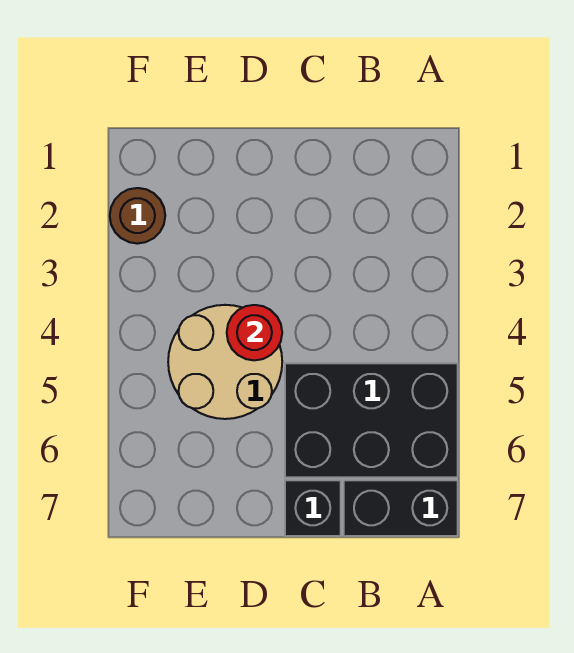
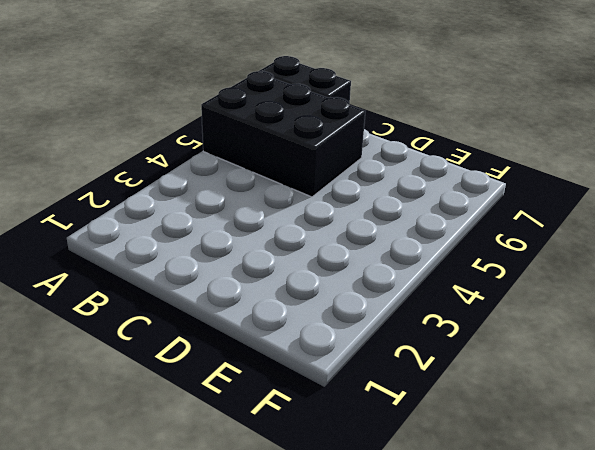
none -> black 1x1 brick [285,480,341,536]
none -> tan 2x2 round brick [168,305,282,419]

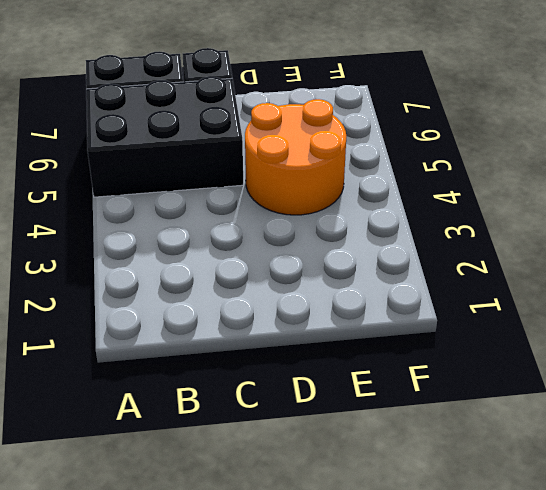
orange 2x2 round brick [245,99,346,215] -> tan 2x2 round brick [168,305,282,419]
none -> brown 1x1 round brick [110,188,165,244]
none -> red 1x1 round brick [227,305,282,360]

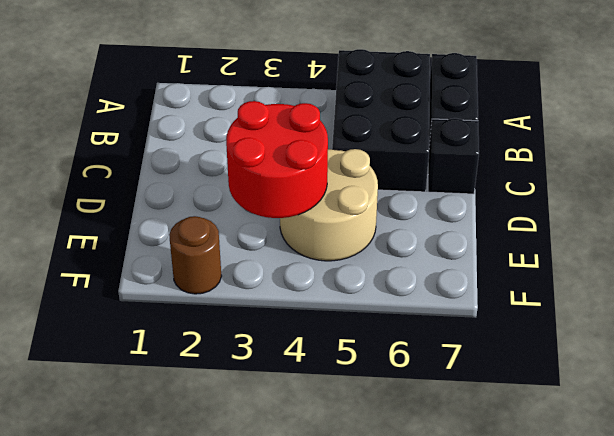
red 2x2 round brick [226,101,328,218] -> red 1x1 round brick [227,305,282,360]

